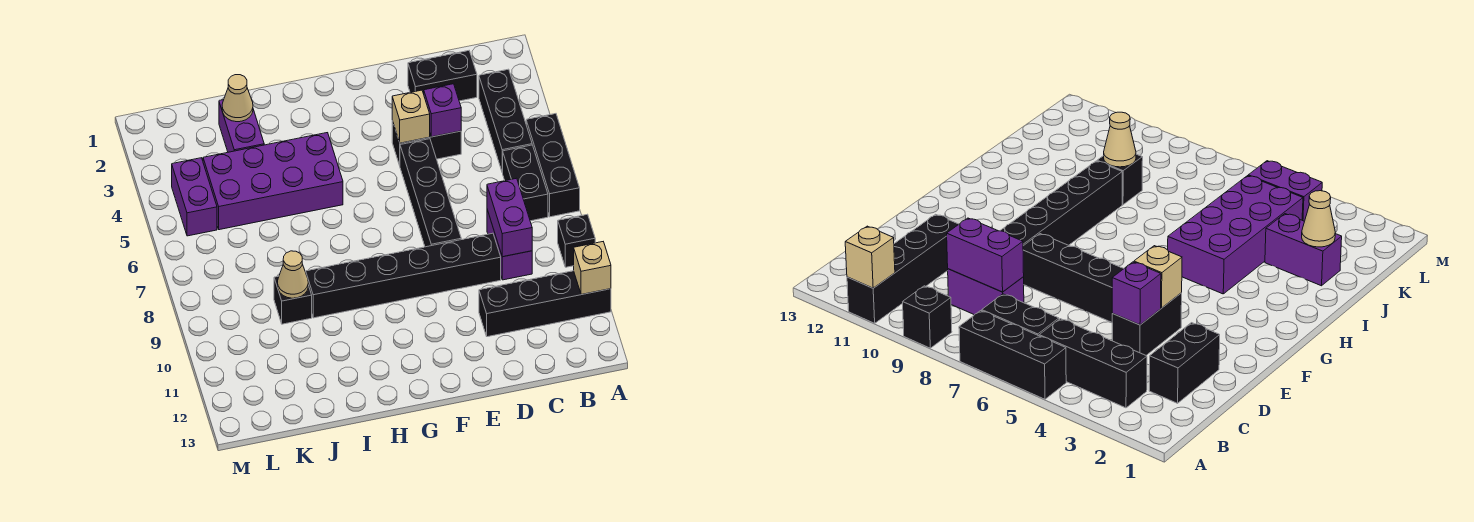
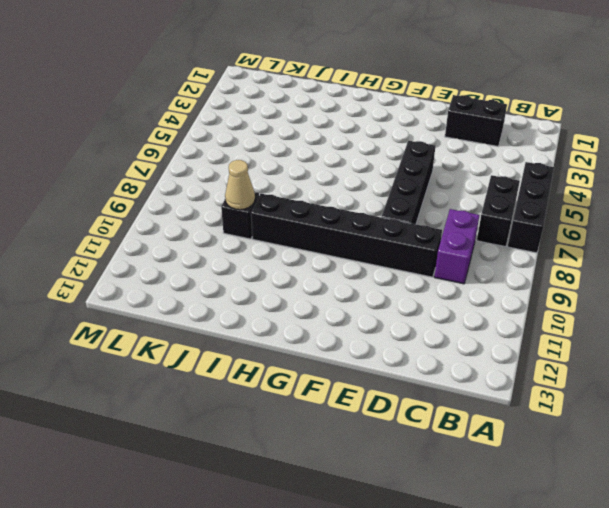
none -> black 1x1 brick [558,214,595,267]
none -> black 1x4 brick [479,271,611,337]
none -> black 1x3 brick [479,69,532,172]

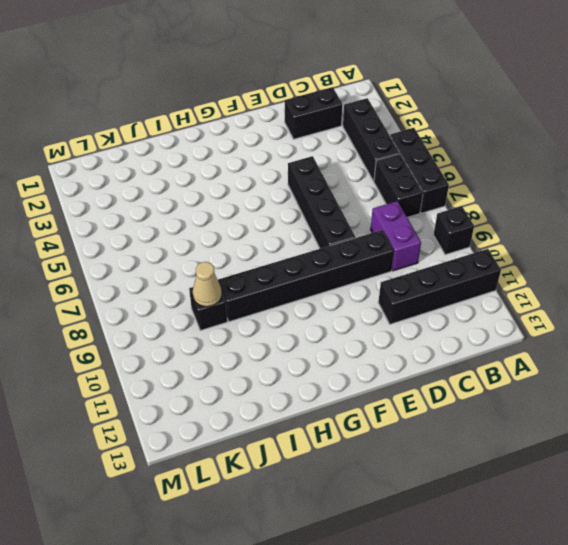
none -> black 1x2 brick [392,121,461,165]
none -> purple 2x4 brick [203,133,343,230]
none -> purple 1x2 brick [219,100,264,152]

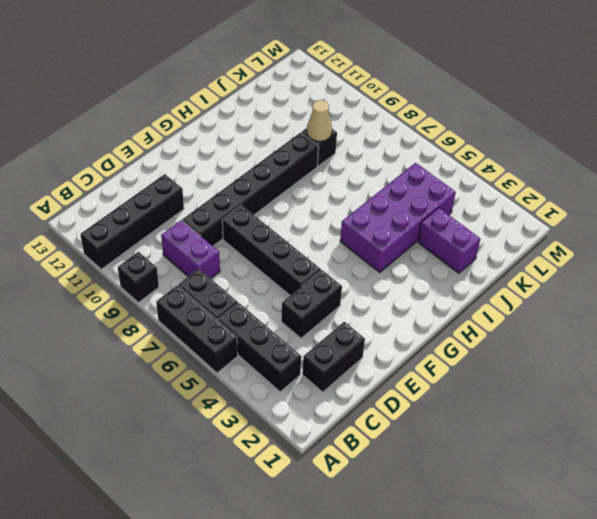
none -> purple 1x2 brick [172,158,217,236]
none -> tan 1x1 brick [574,242,611,295]
none -> purple 1x2 brick [487,178,532,257]

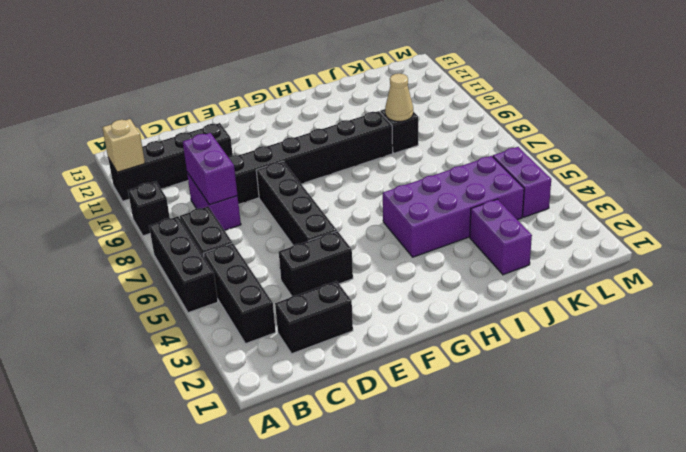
none -> purple 1x1 brick [424,84,461,137]
none -> tan 1x1 brick [392,90,430,143]
none -> tan 1x1 cone [222,75,253,122]

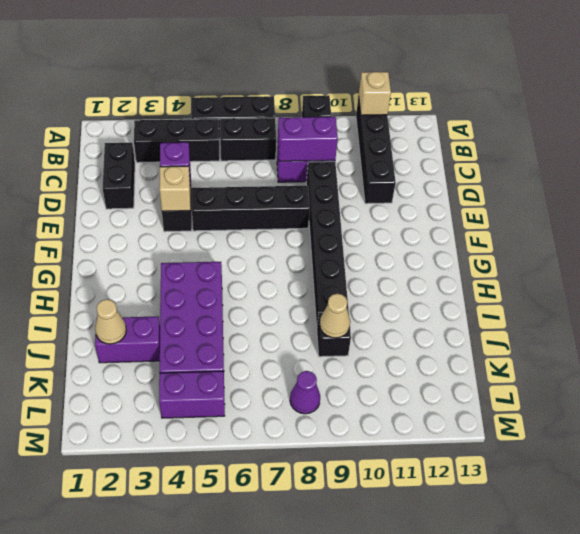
purple 1x1 cone [290,371,320,414] -> none

